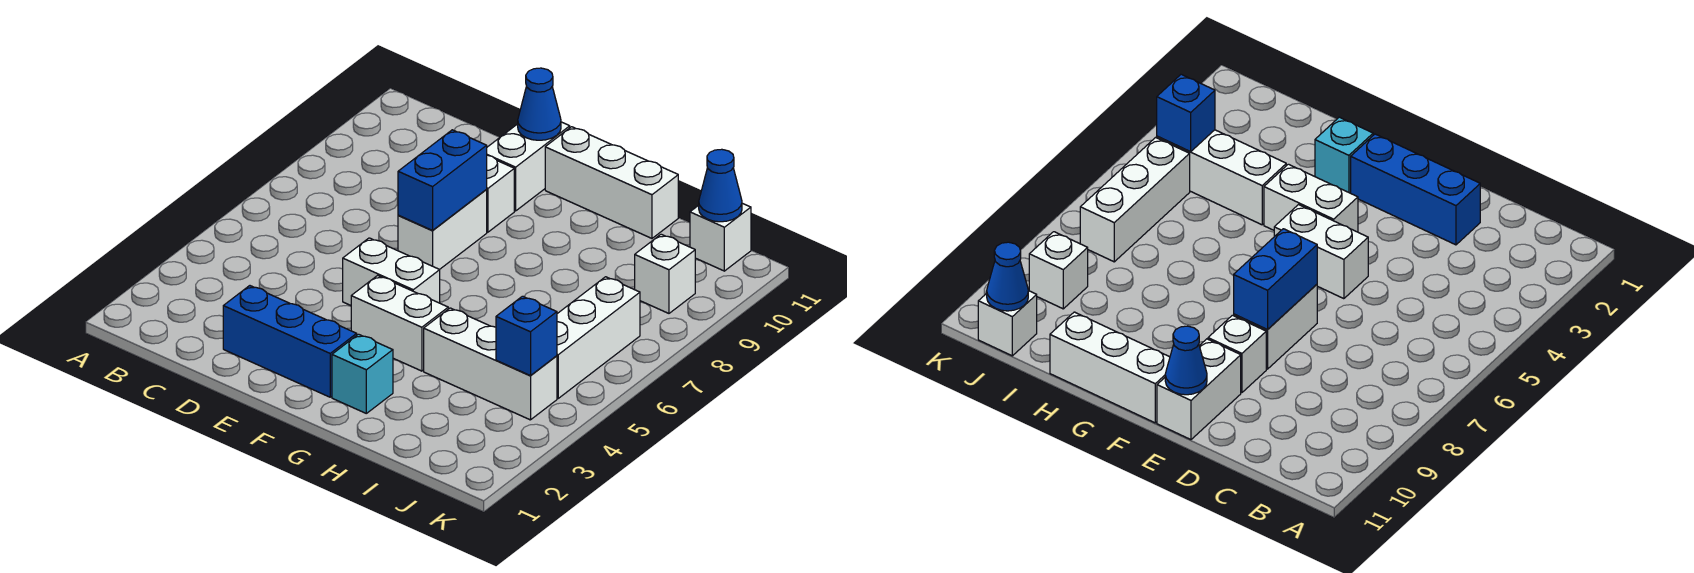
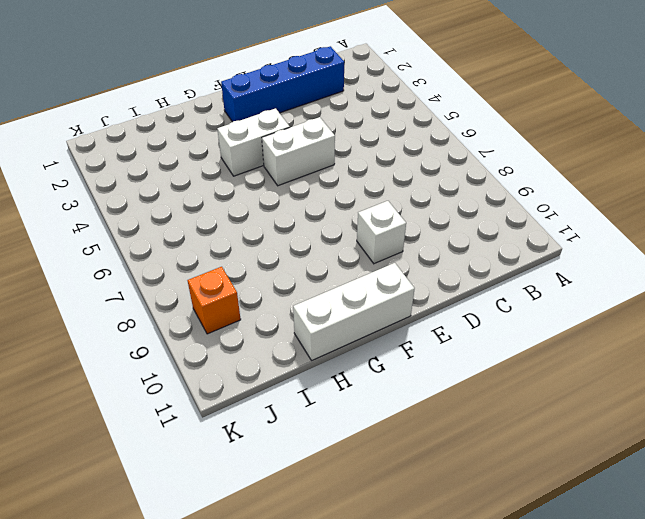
blue 1x4 brick [221,46,344,122] -> blue 1x3 brick [223,286,357,397]
orange 1x1 brick [187,267,241,334] -> white 1x1 brick [635,234,695,313]
none -> white 1x2 brick [398,190,487,269]
none -> white 1x2 brick [487,122,570,211]
none -> cyan 1x1 brick [332,334,393,413]

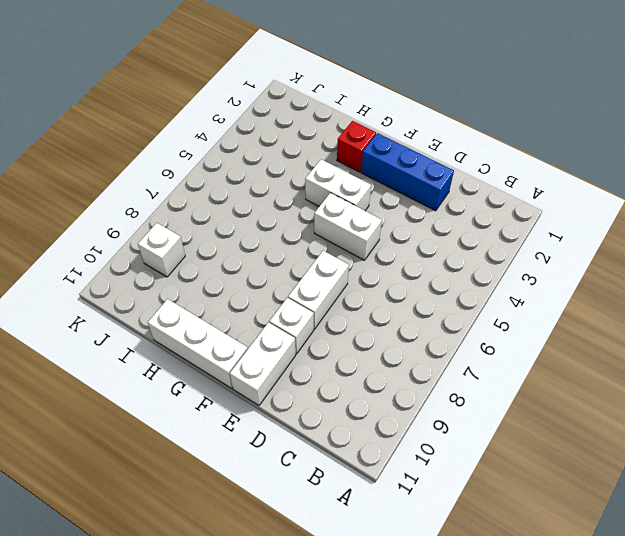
red 1x1 brick [337,121,376,172] -> cyan 1x1 brick [332,334,393,413]
none -> white 1x3 brick [424,308,557,420]
none -> white 1x3 brick [557,277,640,398]
none -> white 1x1 brick [690,203,751,271]

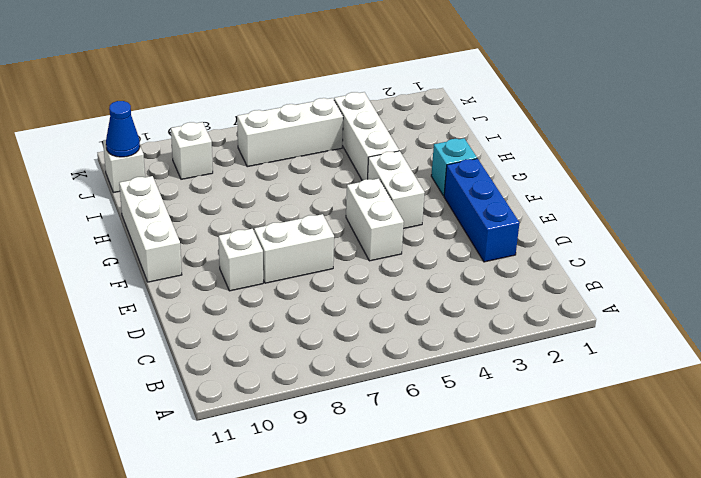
none -> white 1x2 brick [487,122,570,211]
none -> blue 1x2 brick [398,130,487,230]
none -> blue 1x1 cone [518,68,561,140]

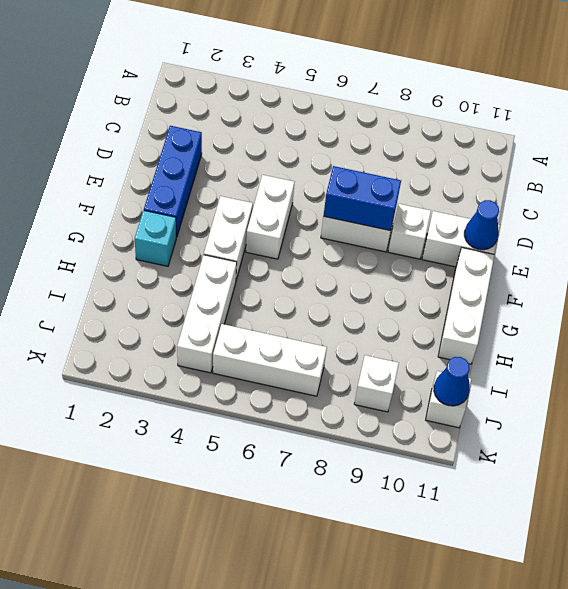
none -> blue 1x1 brick [496,296,557,376]

